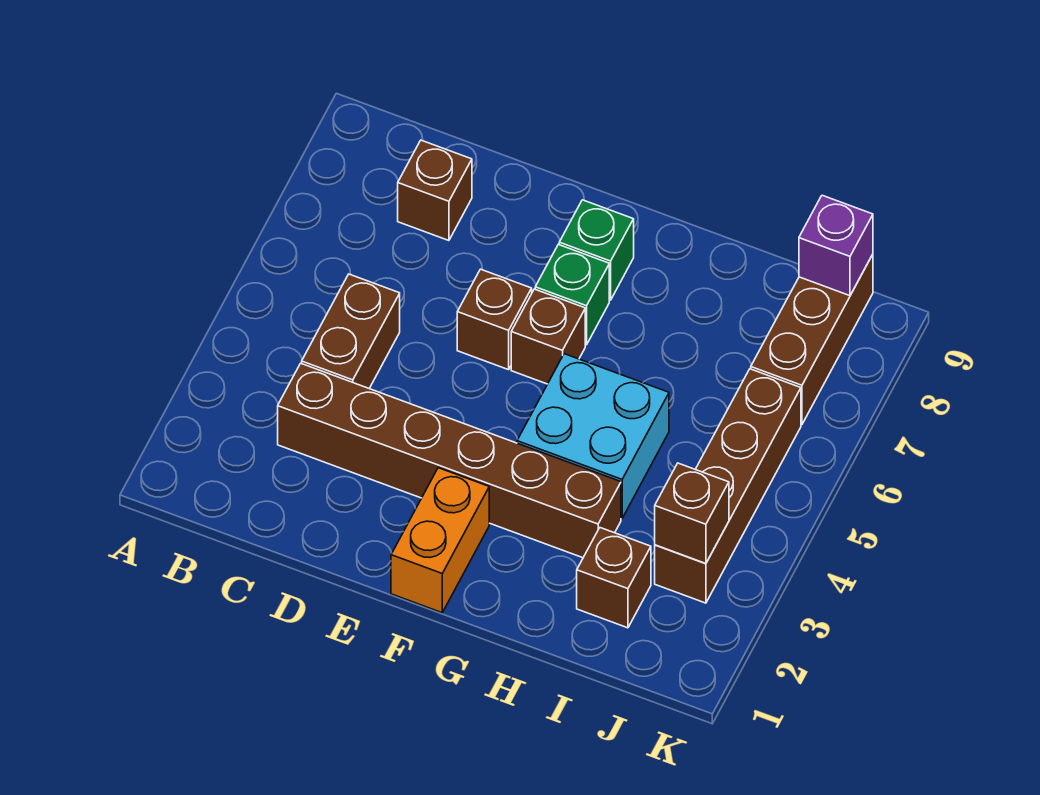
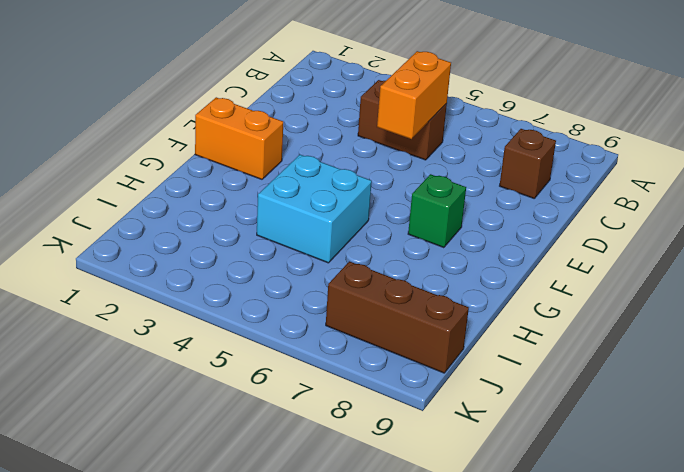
orange 1x2 brick [377,51,451,139] -> none
none -> brown 1x6 brick [278,363,621,558]
none -> brown 1x1 brick [457,269,532,370]
none -> brown 1x1 brick [511,289,585,384]

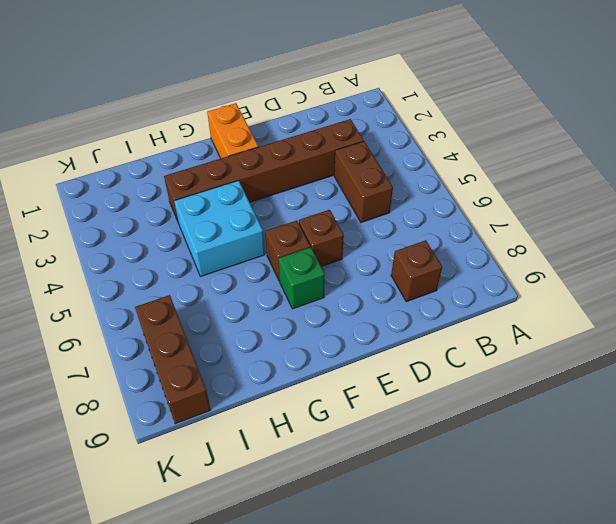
none -> green 1x1 brick [559,200,634,300]
none -> brown 1x1 brick [577,528,651,628]
none -> brown 1x4 brick [655,369,801,603]

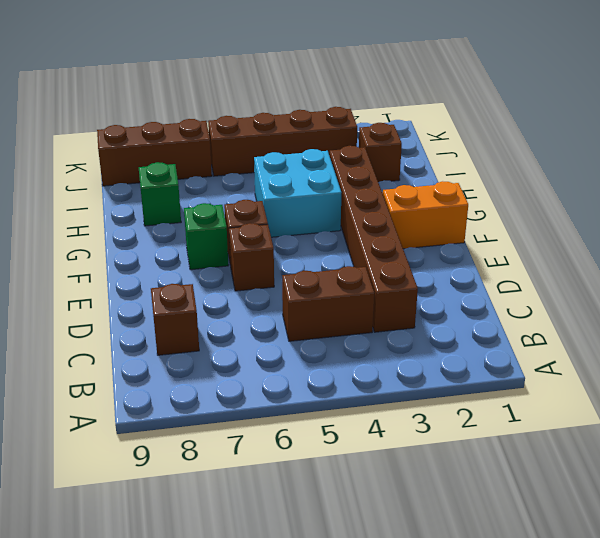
green 1x1 brick [139,162,181,226] -> green 1x1 brick moved to [559,200,634,300]
none -> brown 1x1 brick [655,463,729,563]
none -> purple 1x1 brick [799,195,873,296]

